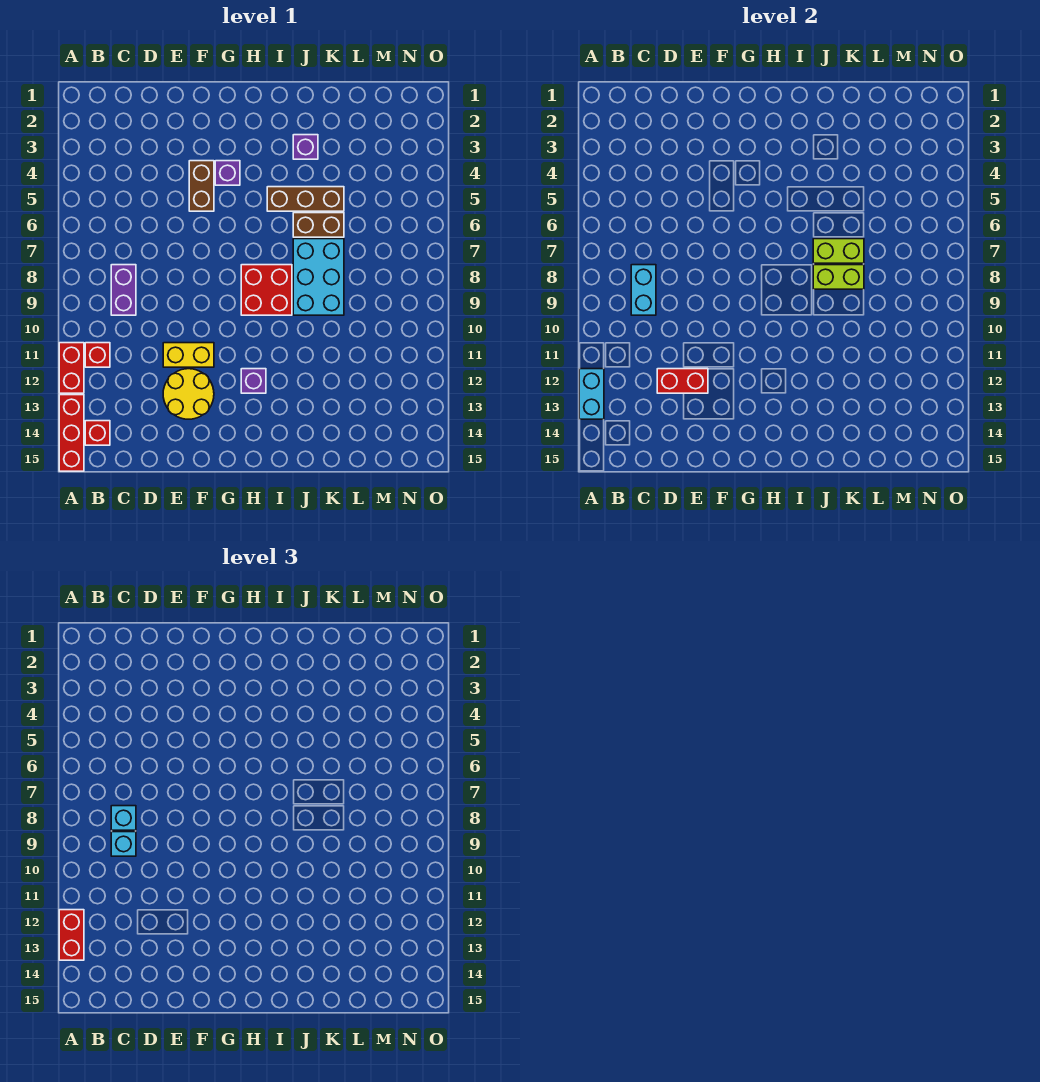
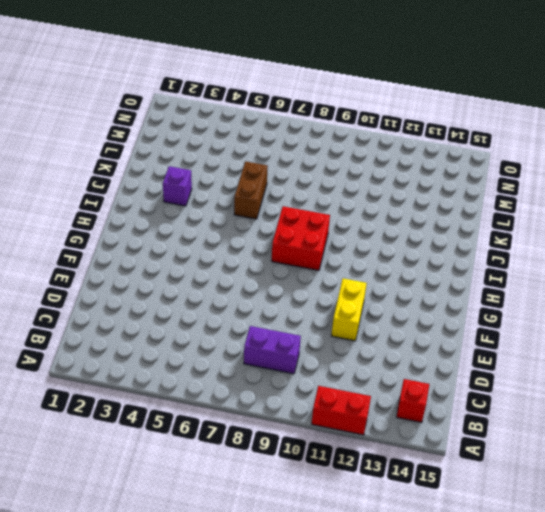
none -> red 1x3 brick [59,395,84,471]
none -> red 1x1 brick [85,343,110,367]
none -> yellow 2x2 round brick [163,369,214,419]

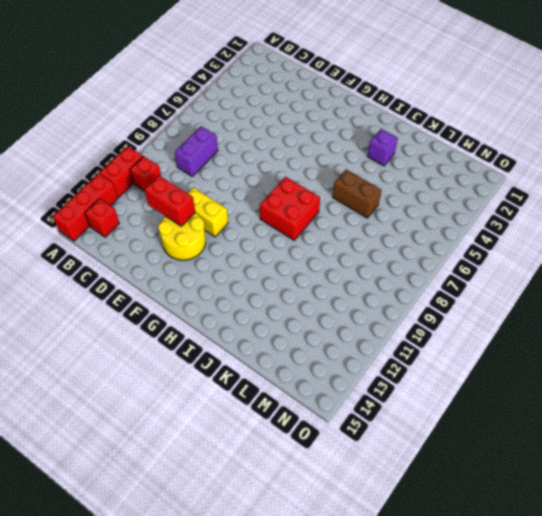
none -> brown 1x2 brick [189,161,214,211]
none -> purple 1x1 brick [215,161,240,185]
none -> purple 1x1 brick [241,369,266,393]

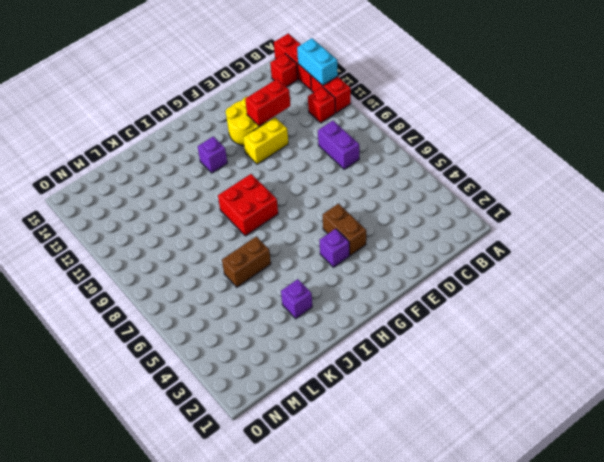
none -> brown 1x3 brick [267,187,344,211]
none -> cyan 2x3 brick [293,239,344,315]
none -> cyan 1x2 brick [631,265,656,315]

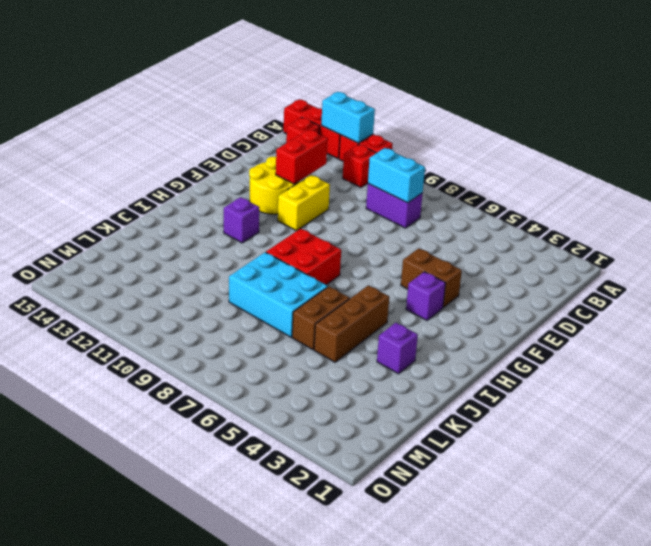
none -> lime 1x2 brick [813,239,864,263]
none -> lime 1x2 brick [813,265,864,289]
none -> red 1x2 brick [59,910,84,960]

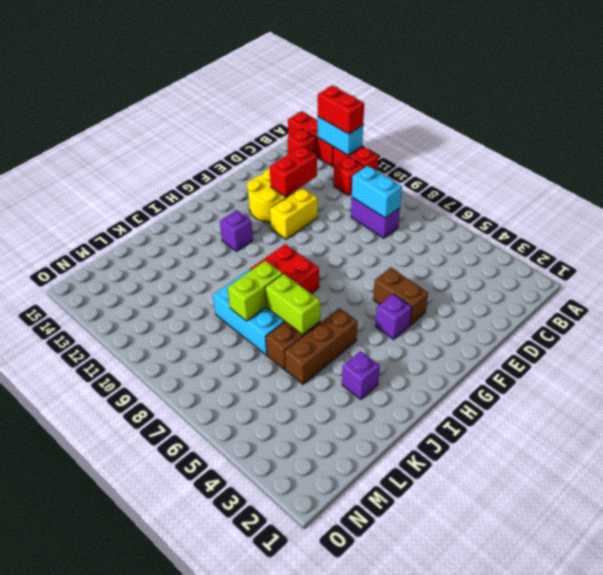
lime 1x2 brick [265,274,320,335] -> lime 1x2 brick turned to [813,239,864,263]
none -> cyan 1x1 brick [111,806,136,830]
none -> cyan 1x1 brick [111,832,136,856]

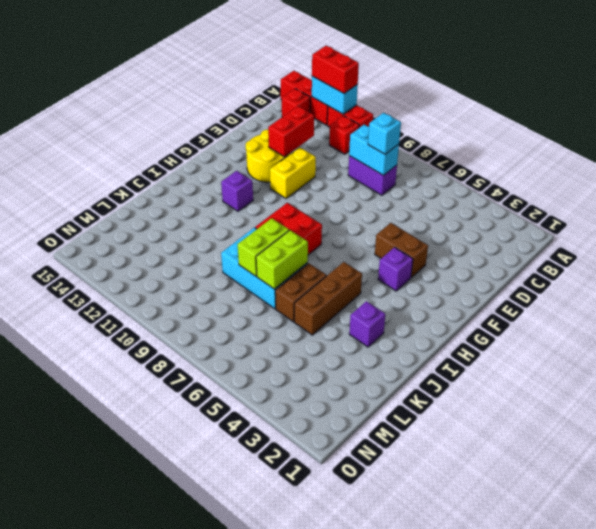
none -> cyan 1x1 brick [111,832,136,856]

